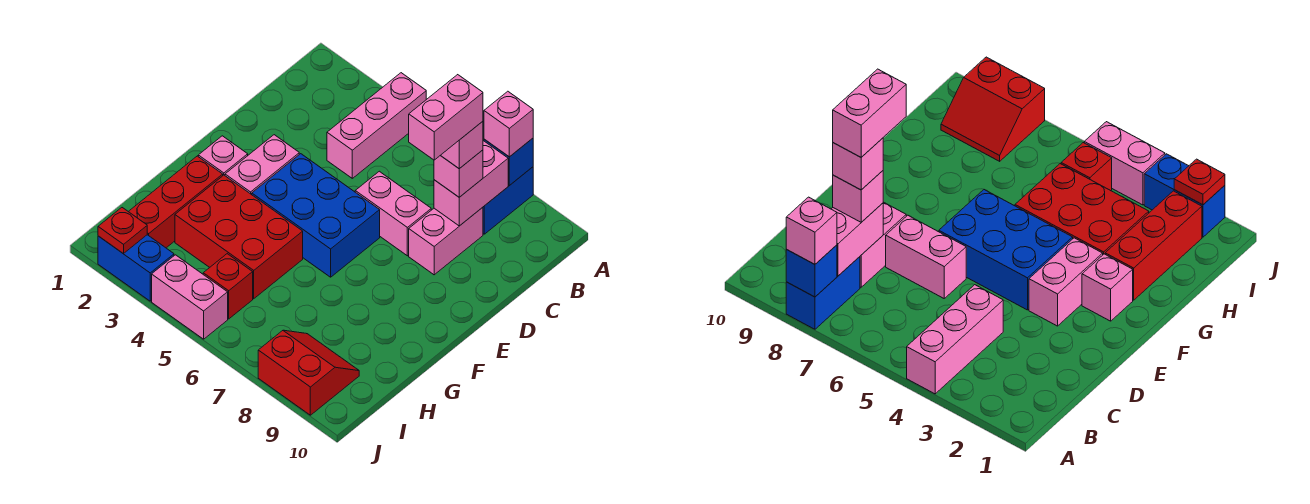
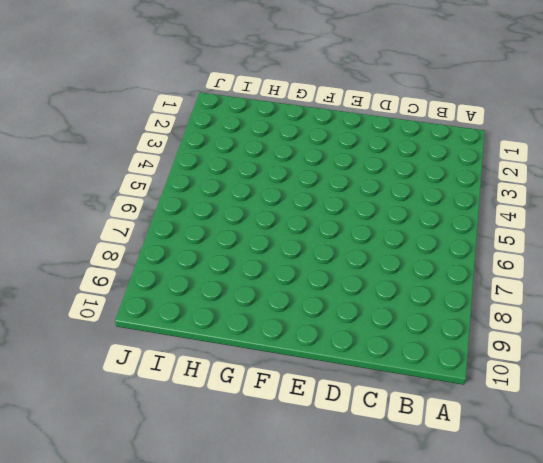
none -> pink 1x3 brick [327,73,426,178]
none -> blue 1x2 brick [483,167,533,234]
none -> pink 1x2 brick [409,207,483,275]

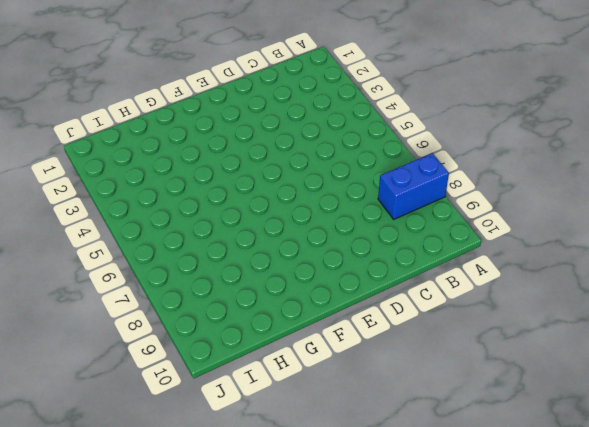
none -> pink 1x3 brick [327,73,426,178]
none -> pink 1x2 brick [409,207,483,275]
none -> pink 1x2 brick [355,171,431,256]

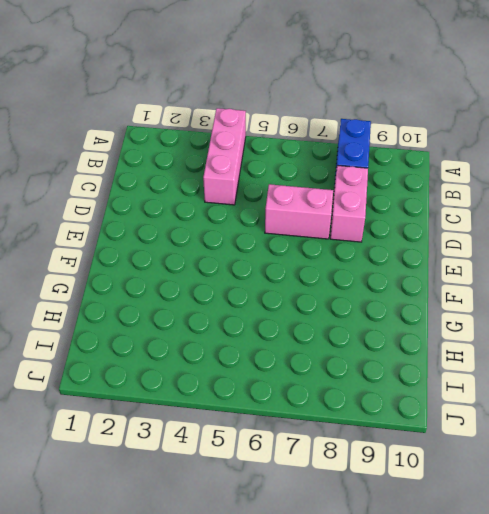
none -> pink 1x2 brick [225,135,299,195]
none -> blue 2x3 brick [252,154,380,277]
none -> pink 1x1 brick [198,136,248,175]

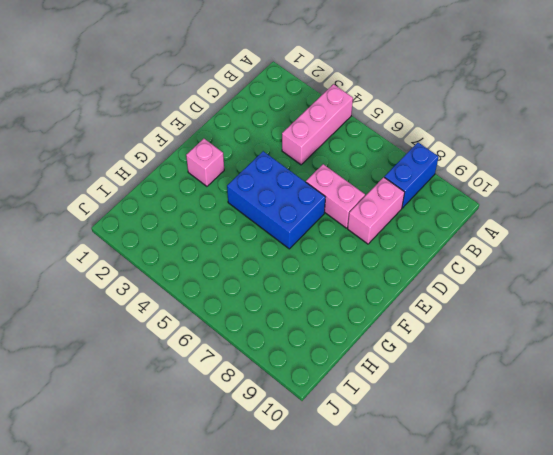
none -> pink 1x2 brick [225,135,299,195]
none -> red 1x3 brick [129,156,223,248]
none -> red 2x3 brick [175,175,303,299]

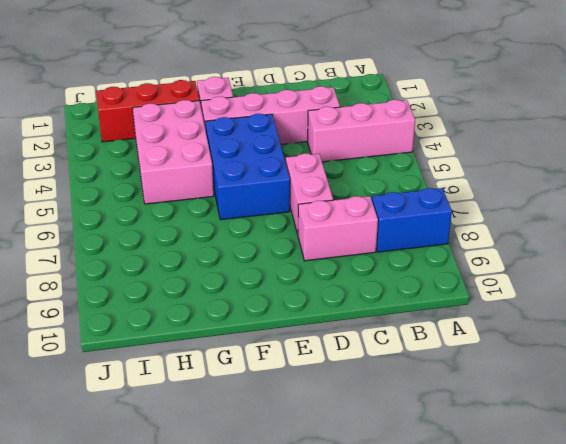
pink 1x4 brick [201,86,340,144] -> pink 1x2 brick [225,135,299,195]
pink 2x3 brick [133,100,214,204] -> red 2x3 brick [175,175,303,299]
none -> red 1x1 brick [203,254,253,319]
none -> red 2x2 slope [258,330,359,415]
none -> blue 1x2 brick [98,235,174,301]

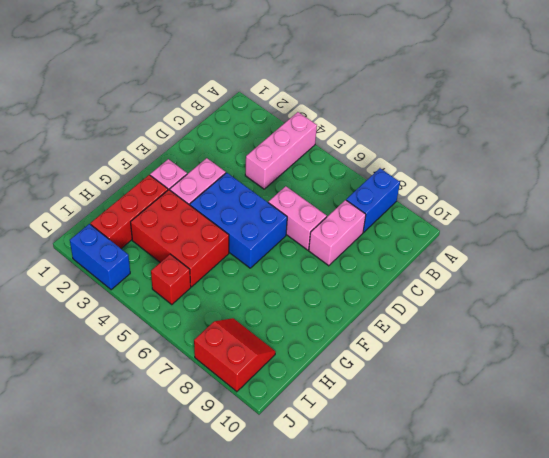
none -> pink 1x2 brick [152,255,228,339]
none -> blue 1x1 brick [484,138,533,186]
none -> pink 1x2 brick [434,141,508,226]

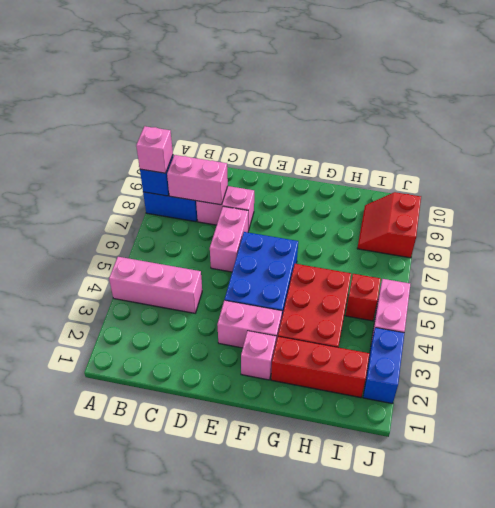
none -> red 1x1 plate [98,208,147,254]
none -> pink 1x1 brick [434,150,483,197]
none -> pink 1x1 brick [441,121,483,169]

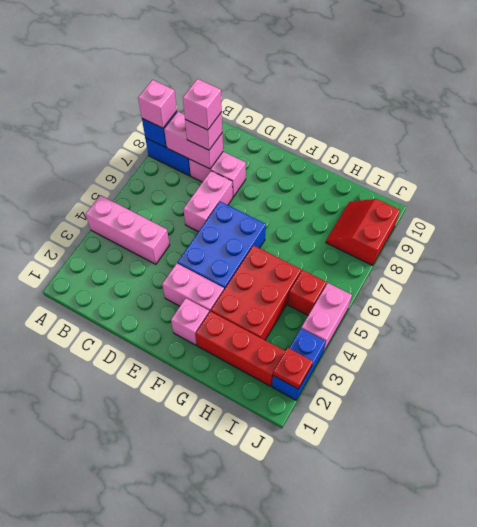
none -> pink 1x2 brick [409,75,483,160]

